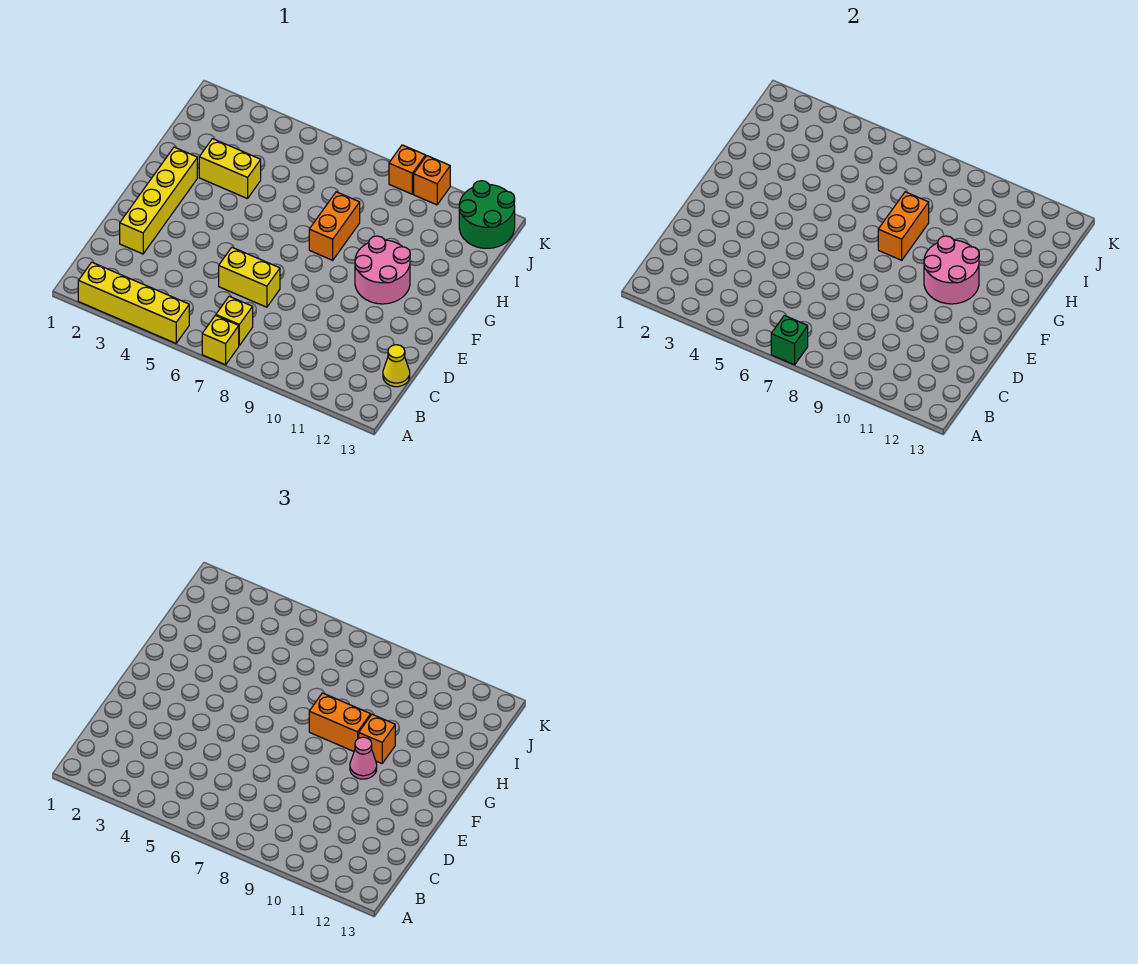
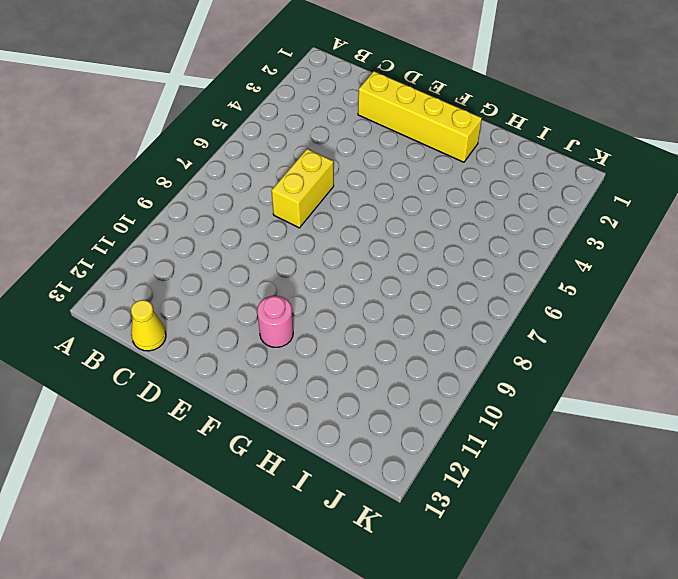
pink 1x1 round brick [257,296,293,347] -> pink 2x2 round brick [355,236,410,304]
none -> yellow 1x4 brick [78,262,189,343]
none -> yellow 1x1 brick [202,315,239,365]
none -> yellow 1x1 brick [216,296,253,345]

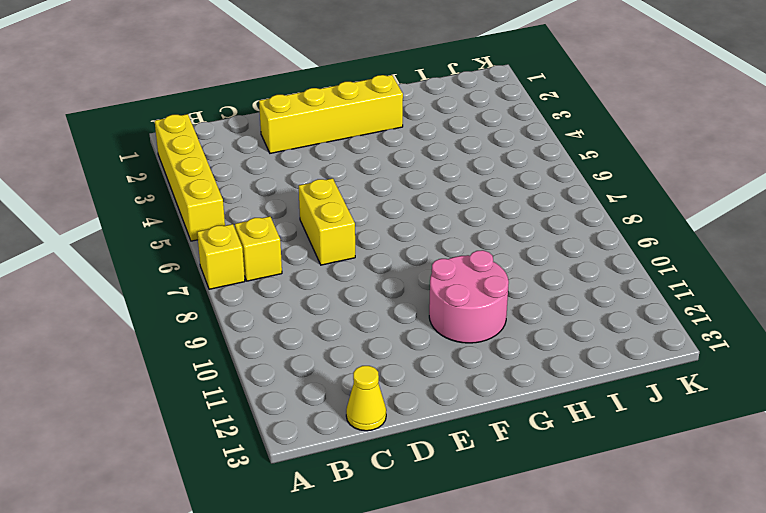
none -> orange 1x2 brick [309,192,360,260]
none -> yellow 1x2 brick [199,139,261,199]
none -> green 2x2 round brick [459,181,515,248]

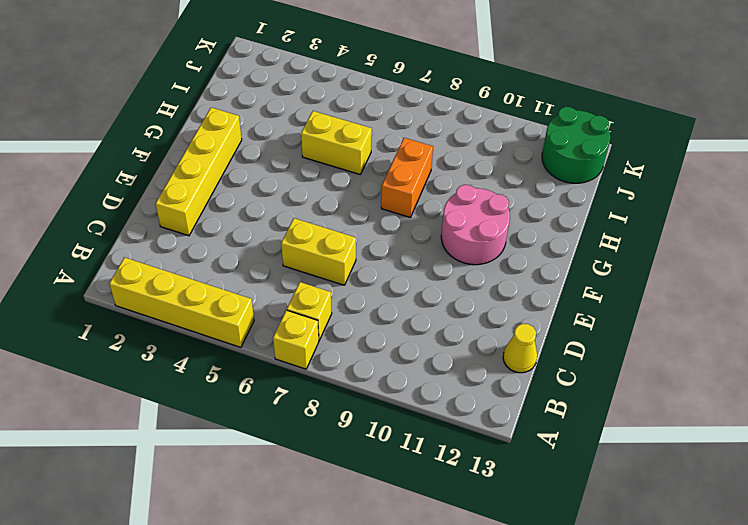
yellow 1x2 brick [301,111,372,175] -> yellow 1x2 brick moved to [199,139,261,199]
none -> orange 1x1 brick [389,145,426,194]
none -> orange 1x1 brick [414,156,450,205]
none -> green 1x1 brick [771,315,808,365]

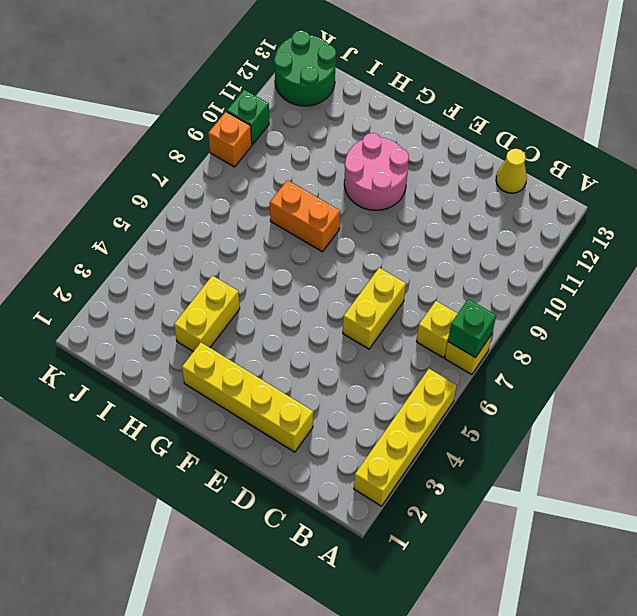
green 1x1 brick [227,90,269,145] -> orange 1x1 brick [414,156,450,205]
none -> pink 2x2 round brick [924,236,979,304]
none -> orange 1x2 brick [878,192,929,260]
none -> pink 1x1 cone [350,737,377,779]

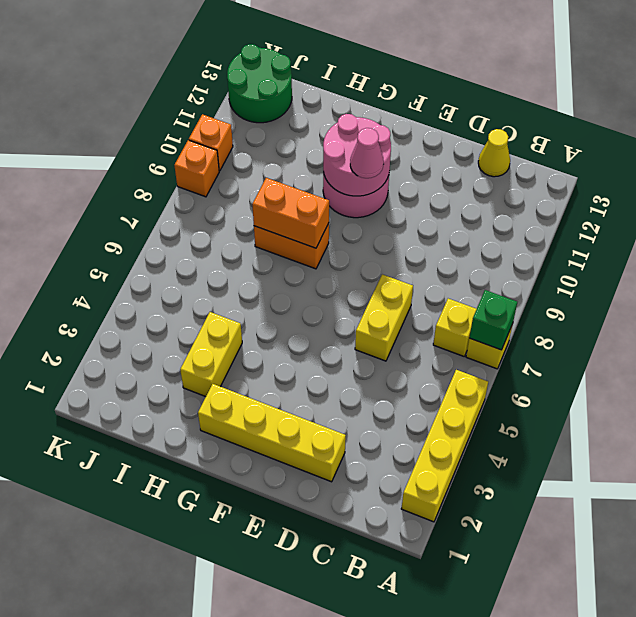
none -> orange 1x2 brick [309,693,371,751]
none -> orange 1x1 brick [359,714,395,763]

